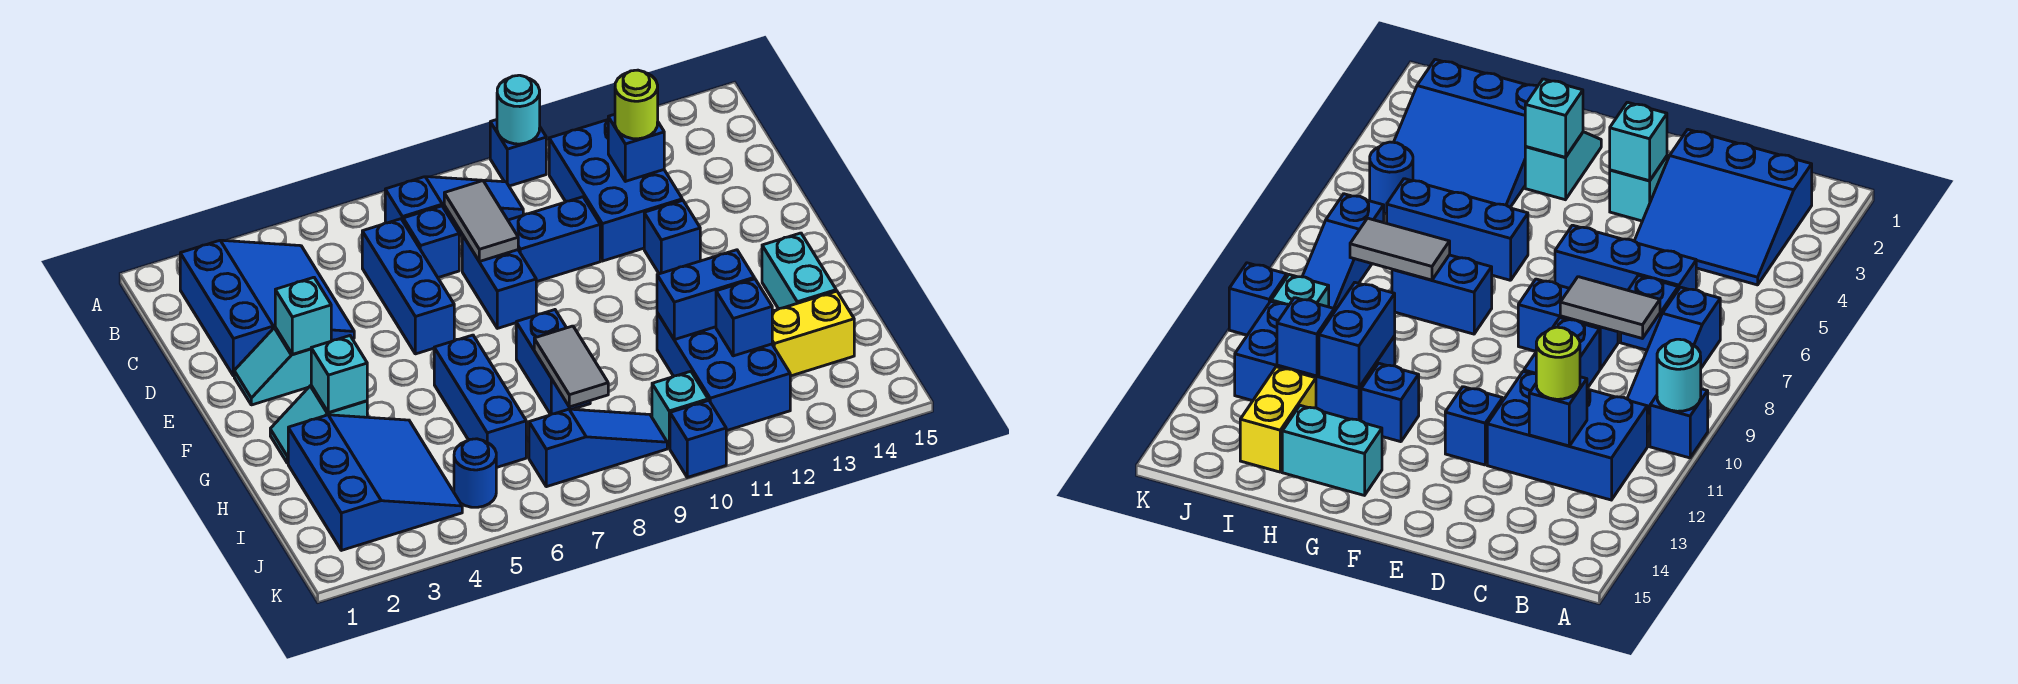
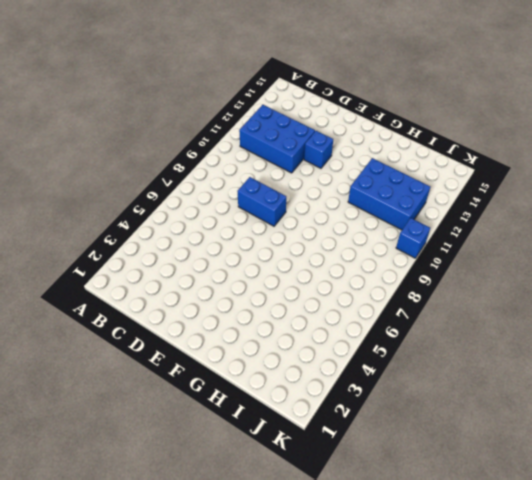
none -> blue 1x1 brick [490,120,546,186]
none -> blue 3x3 slope [180,240,354,376]
none -> blue 1x3 slope [385,177,523,236]
none -> blue 1x3 brick [362,219,454,354]

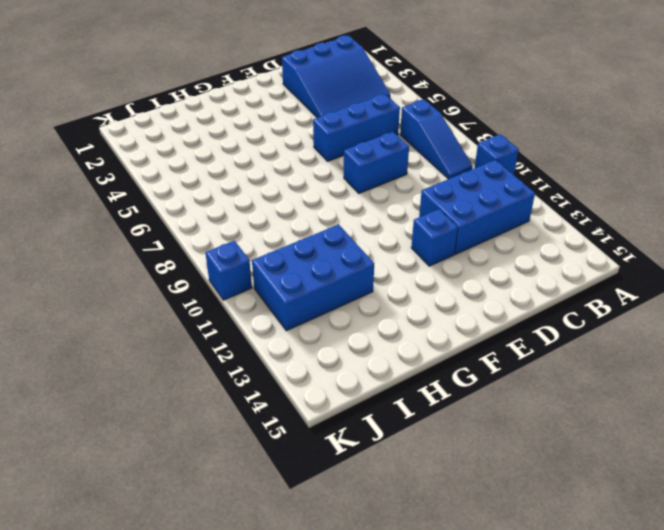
none -> blue 1x1 brick [403,206,459,278]
none -> blue 1x2 brick [508,197,600,282]
none -> cyan 1x2 slope [234,327,311,405]
none -> cyan 1x2 slope [270,385,367,463]

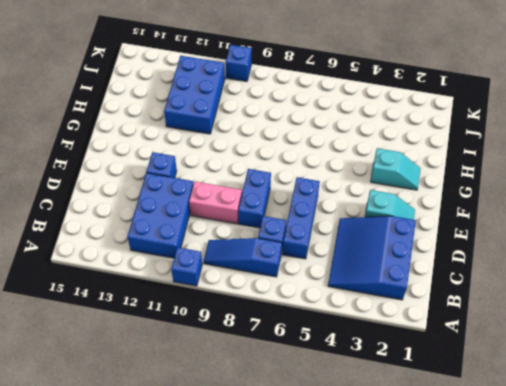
pink 1x2 brick [189,182,242,224] -> blue 1x2 brick [508,197,600,282]
none -> blue 1x3 brick [434,335,526,468]
none -> blue 1x2 brick [516,310,590,415]
none -> blue 1x1 brick [1361,363,1419,442]
none -> cyan 1x2 brick [762,233,836,309]

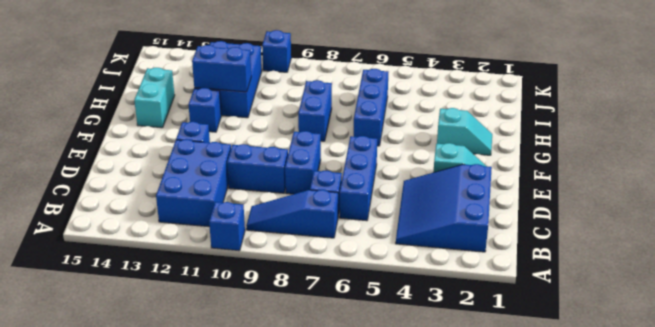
none -> blue 3x3 slope [288,415,462,550]
none -> yellow 1x2 brick [772,291,854,376]
none -> blue 1x1 round brick [454,439,496,507]
none -> blue 1x3 slope [529,409,667,487]

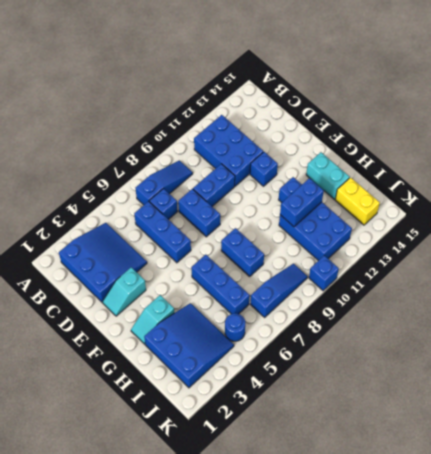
yellow 1x2 brick [335,178,380,225] -> yellow 1x2 brick turned to [772,291,854,376]
none -> blue 1x1 brick [490,120,546,186]
none -> cyan 1x1 brick [652,371,708,448]
none -> cyan 1x1 round brick [497,75,540,144]
none -> grey 1x2 tile [444,181,518,262]

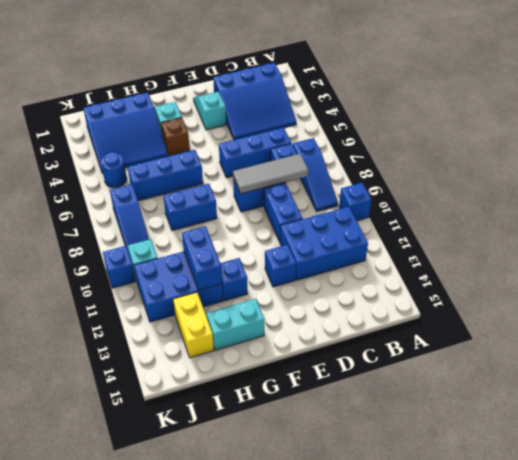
grey 1x3 tile [233,154,308,194] -> grey 1x2 tile [444,181,518,262]
brown 1x1 brick [161,118,190,156] -> none
none -> cyan 1x1 round brick [497,75,540,144]
none -> blue 1x1 brick [608,114,664,181]
none -> cyan 1x1 brick [275,277,331,354]
none -> cyan 1x1 brick [311,336,367,413]

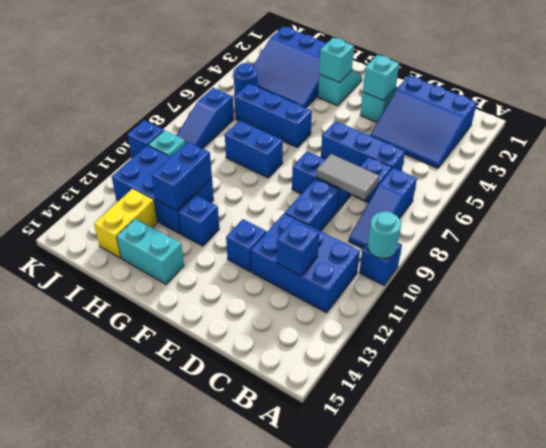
none -> grey 1x2 tile [534,326,608,407]
none -> blue 1x1 brick [716,279,772,356]
none -> lime 1x1 round brick [615,70,658,139]

